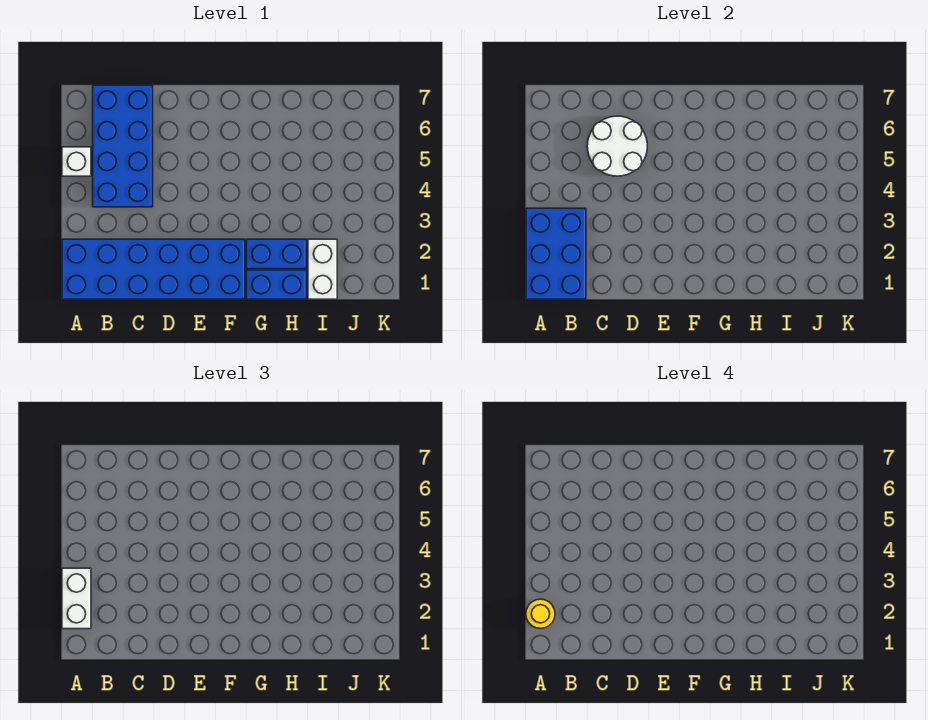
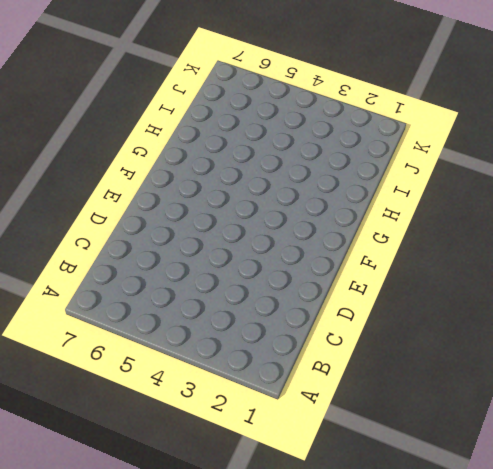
none -> blue 2x6 brick [62,239,245,299]
none -> white 1x1 brick [62,147,91,176]

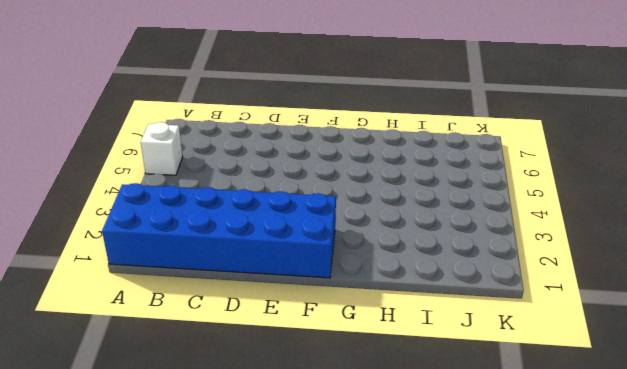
none -> blue 2x4 brick [93,85,153,207]
none -> blue 1x2 brick [246,270,307,299]

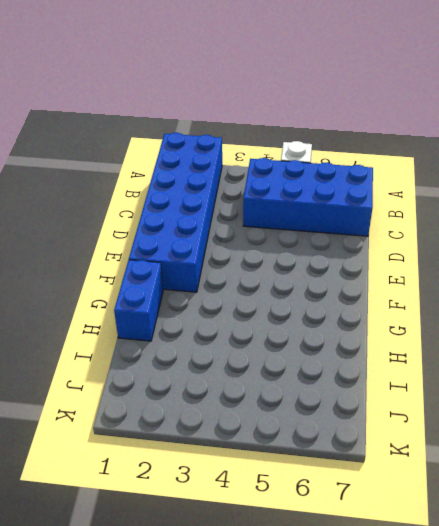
none -> blue 1x2 brick [246,239,307,269]
none -> white 1x2 brick [308,239,337,299]

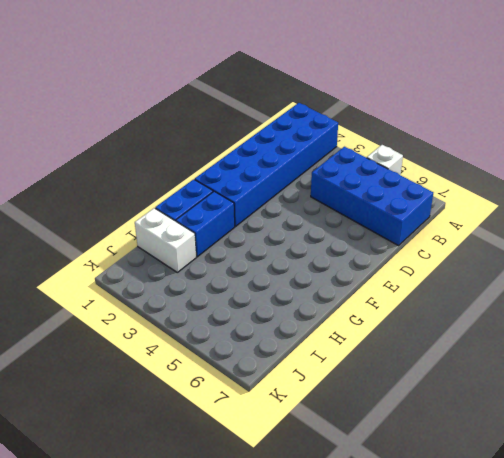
none -> blue 2x3 brick [526,208,586,299]
none -> white 2x2 round brick [587,116,647,176]

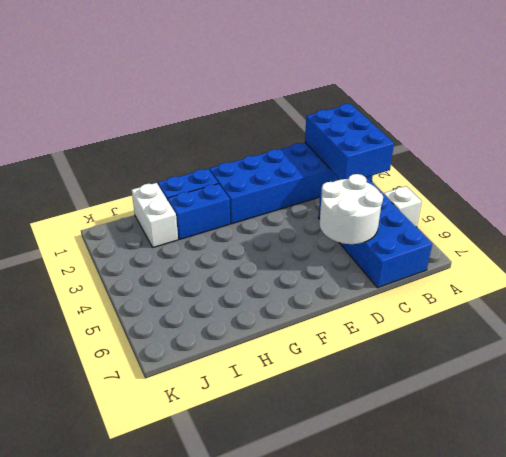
none -> white 1x2 brick [62,568,91,629]
none -> yellow 1x1 round brick [526,599,555,628]

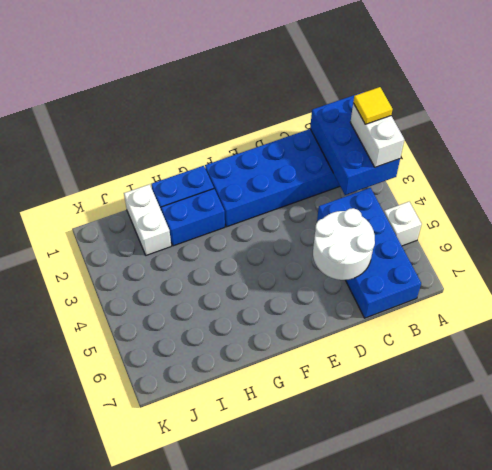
yellow 1x1 tile [353,87,393,124] -> yellow 1x1 round brick [526,599,555,628]

